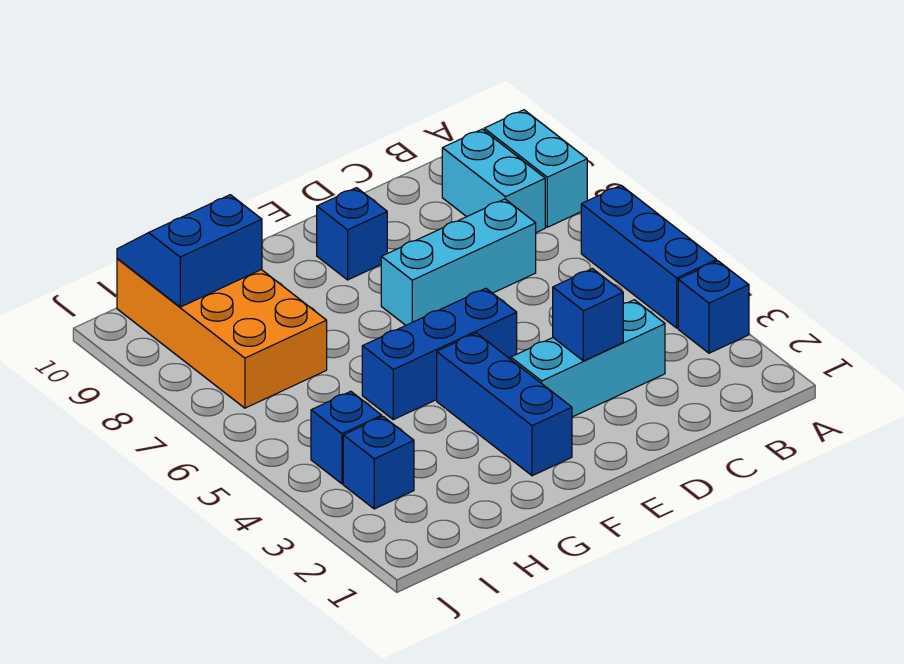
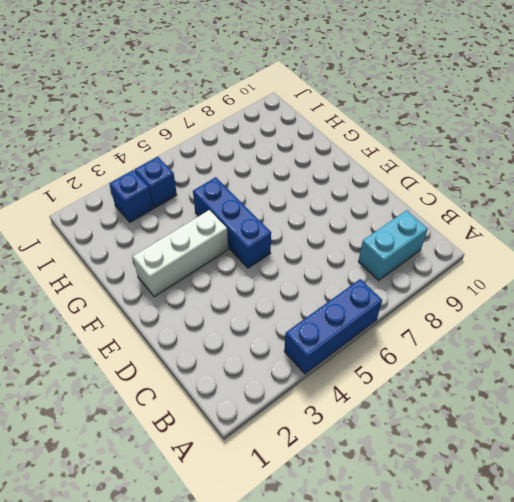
white 1x3 brick [133,210,228,297] -> blue 1x3 brick [437,333,572,476]
none -> blue 1x1 brick [678,261,749,353]
none -> cyan 1x2 brick [484,110,587,227]
none -> cyan 1x3 brick [511,300,665,417]

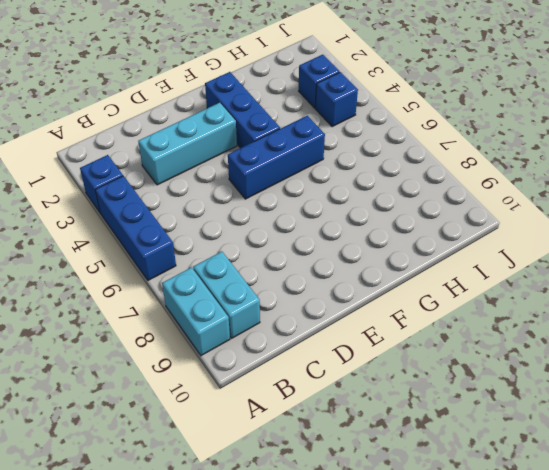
none -> cyan 1x3 brick [381,199,536,325]
none -> blue 1x1 brick [317,188,387,280]
none -> orange 2x4 brick [117,259,327,408]

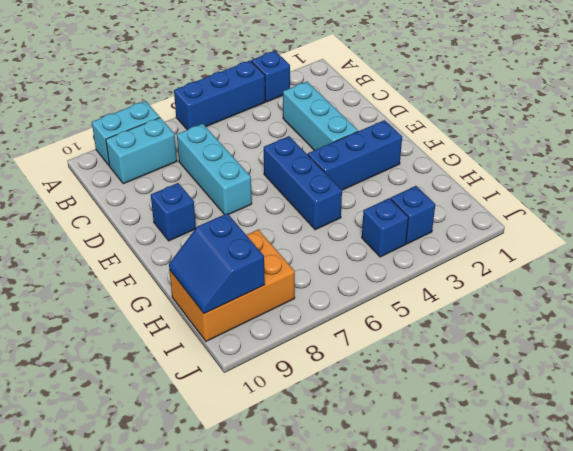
orange 2x3 brick [169,230,295,341] -> orange 2x4 brick [117,259,327,408]
none -> blue 1x1 brick [553,269,623,361]

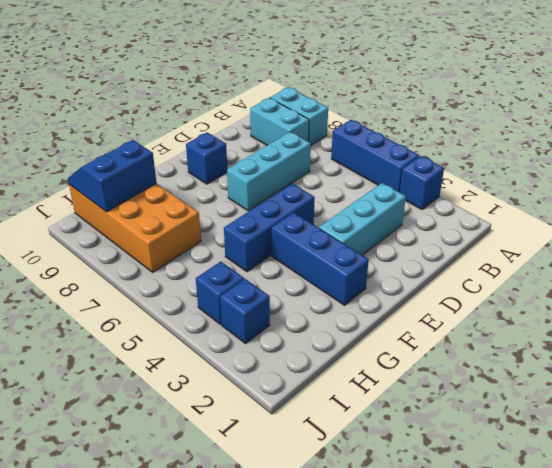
none -> blue 1x1 brick [553,269,623,361]

